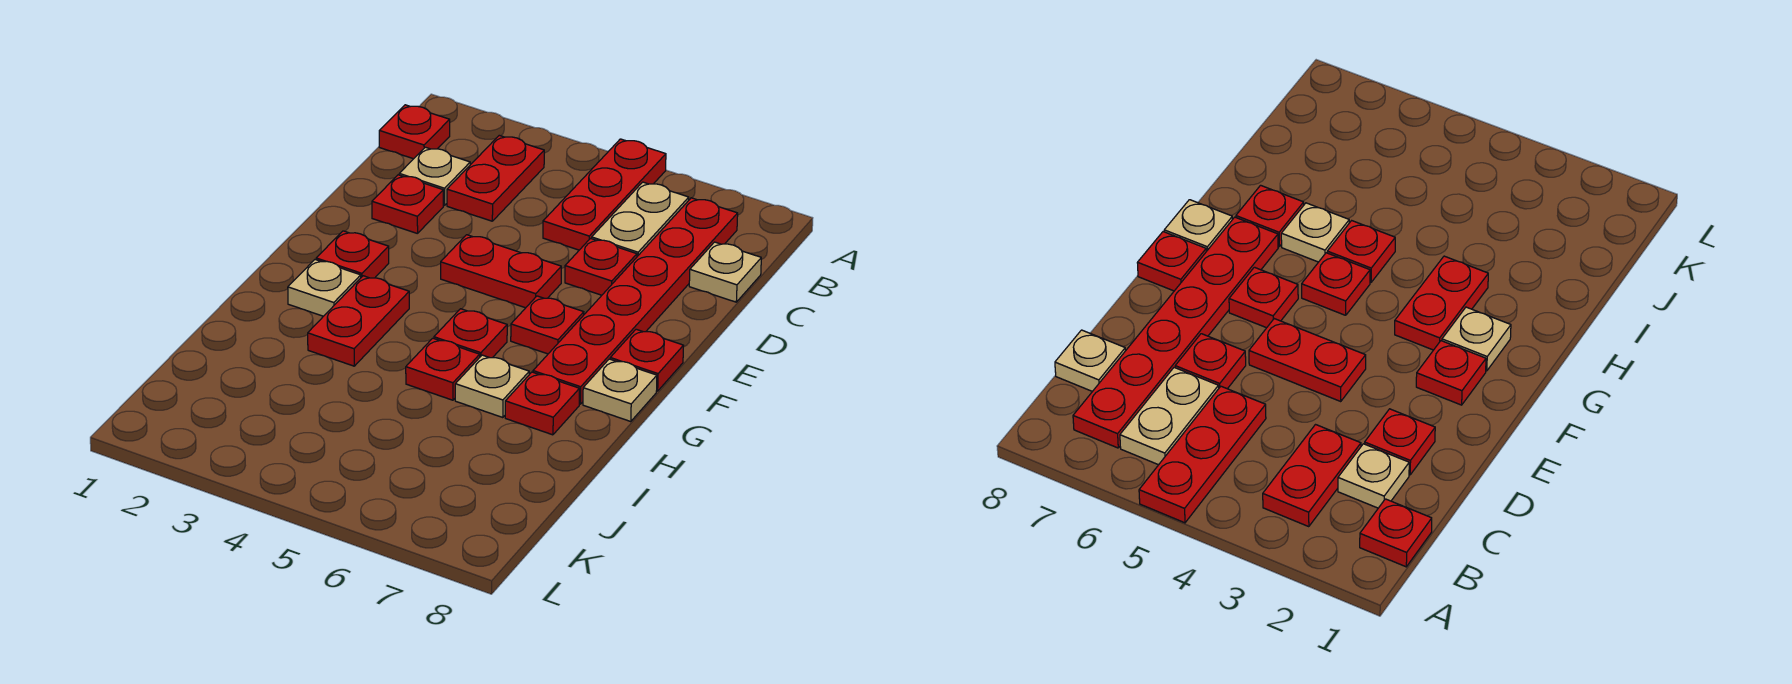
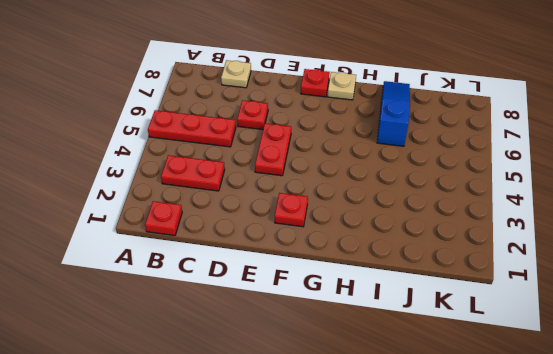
blue 1x3 slope [377,81,410,146] -> none
none -> tan 1x2 plate [592,182,689,256]
none -> red 1x6 plate [533,198,738,404]
none -> tan 1x1 plate [399,147,470,205]

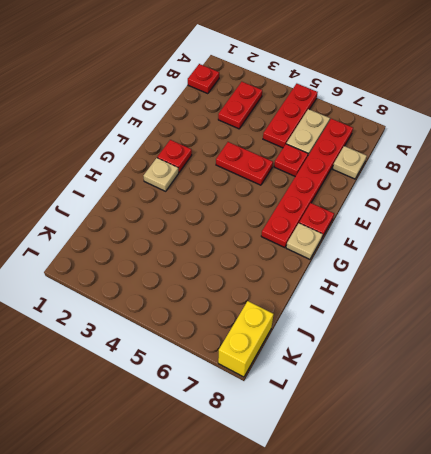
yellow 1x2 brick [218,301,273,377] -> none
none -> tan 1x1 plate [399,147,470,205]
none -> red 1x1 plate [372,175,443,234]
none -> red 1x1 plate [511,296,584,354]

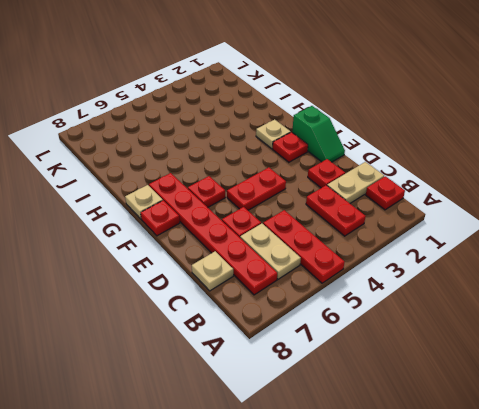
tan 1x2 plate [327,162,384,203] -> tan 1x1 plate [399,147,470,205]
green 1x2 slope [292,106,345,162] -> none
none -> red 1x2 plate [308,276,409,366]
none -> red 1x1 plate [434,309,507,358]
none -> red 1x1 plate [406,338,480,400]

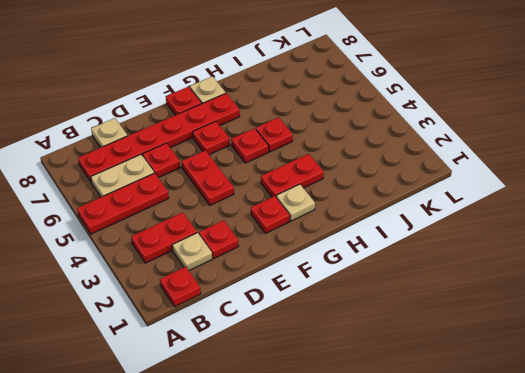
none -> tan 1x1 plate [455,355,529,418]
none -> red 1x1 plate [505,372,579,435]

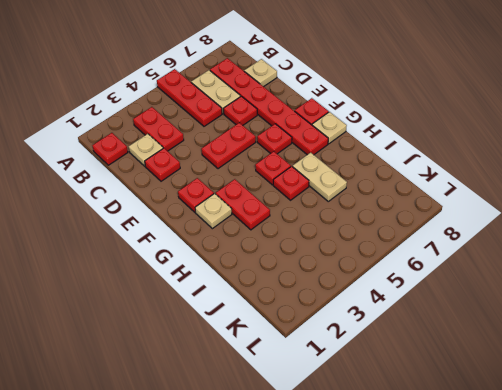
tan 1x2 plate [293,153,347,201] -> tan 1x1 plate [455,355,529,418]
none -> red 1x1 plate [505,372,579,435]

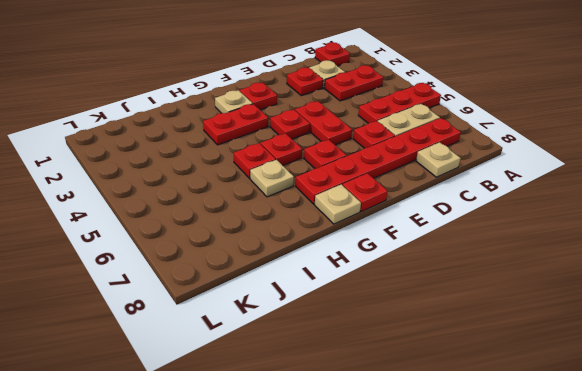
red 1x1 plate [270,110,310,139] -> red 1x1 plate moved to [505,372,579,435]

